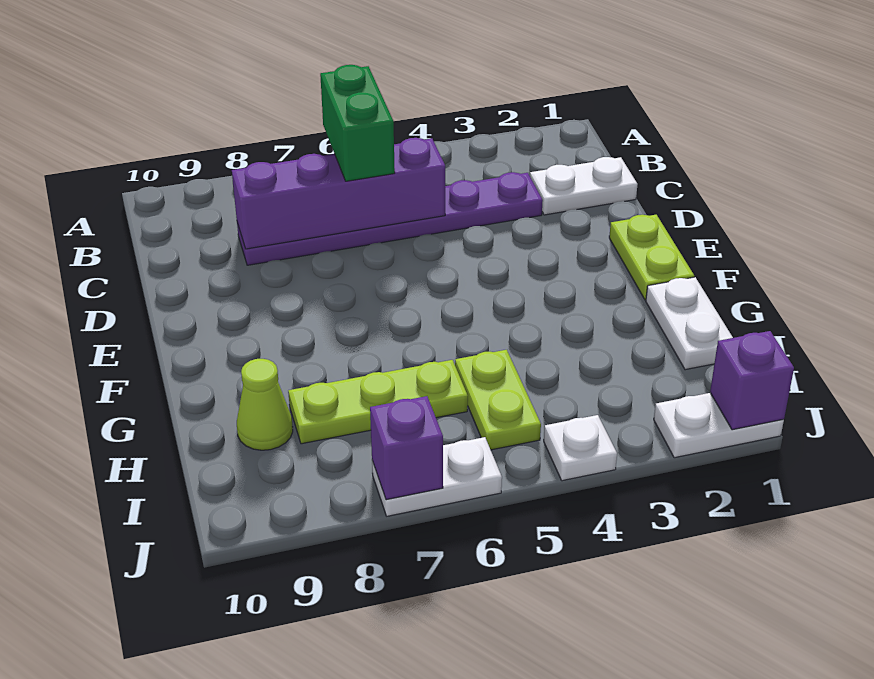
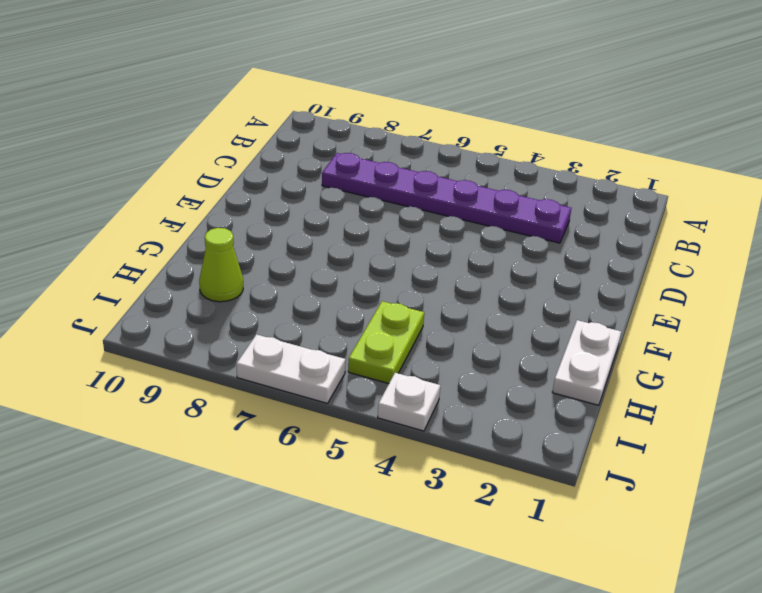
none -> white 1x2 plate [530,157,638,215]
none -> lime 1x2 plate [609,215,694,300]
none -> lime 1x3 plate [288,360,468,444]

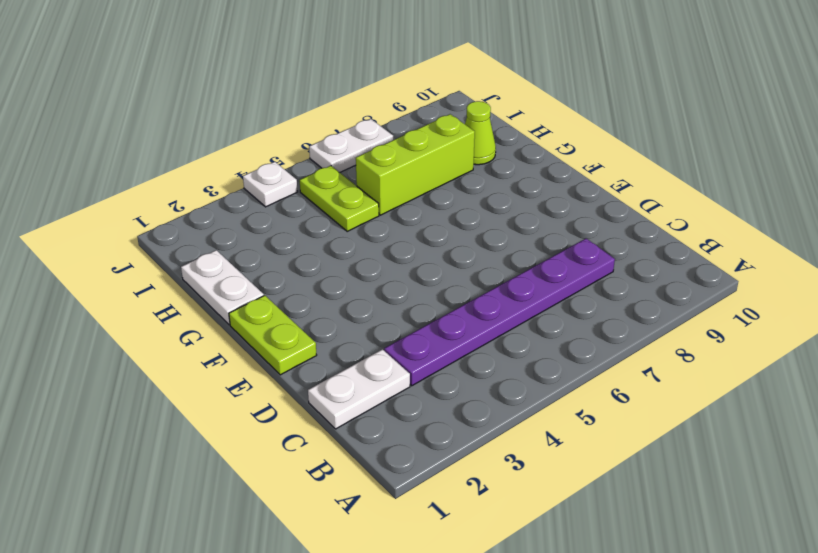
lime 1x3 brick [356,114,475,215] -> lime 1x3 plate [288,360,468,444]
none -> white 1x2 plate [654,393,784,458]
none -> purple 1x4 brick [232,138,445,249]
none -> purple 1x1 brick [710,331,794,430]

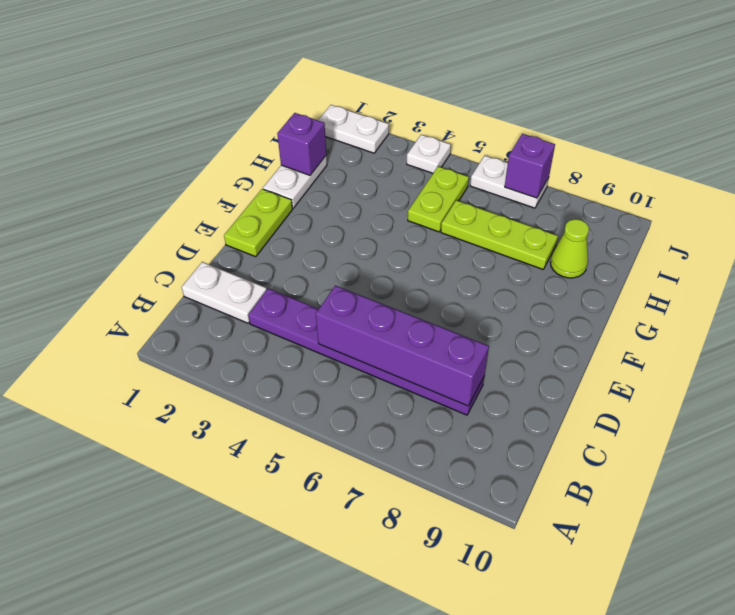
purple 1x1 brick [277,113,326,175] -> purple 1x1 brick moved to [710,331,794,430]
none -> green 1x2 brick [320,65,395,181]

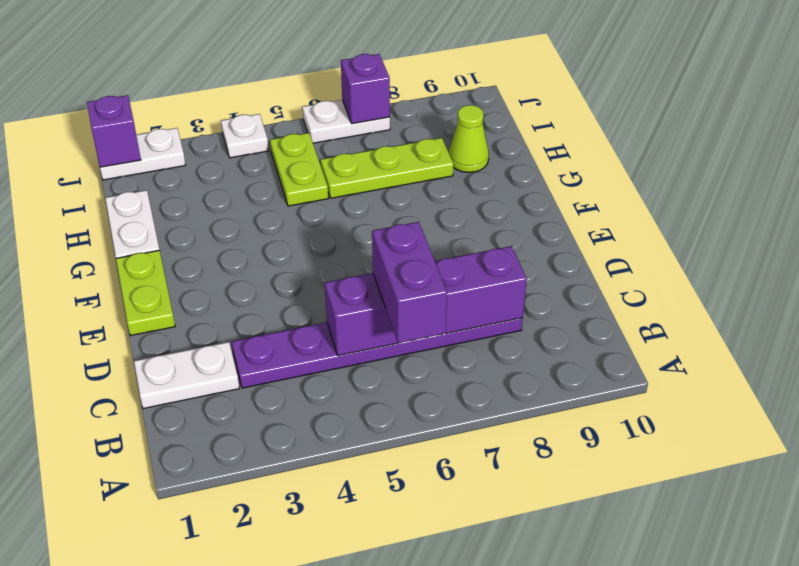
purple 1x2 brick [372,222,447,343] -> green 1x2 brick [320,65,395,181]

